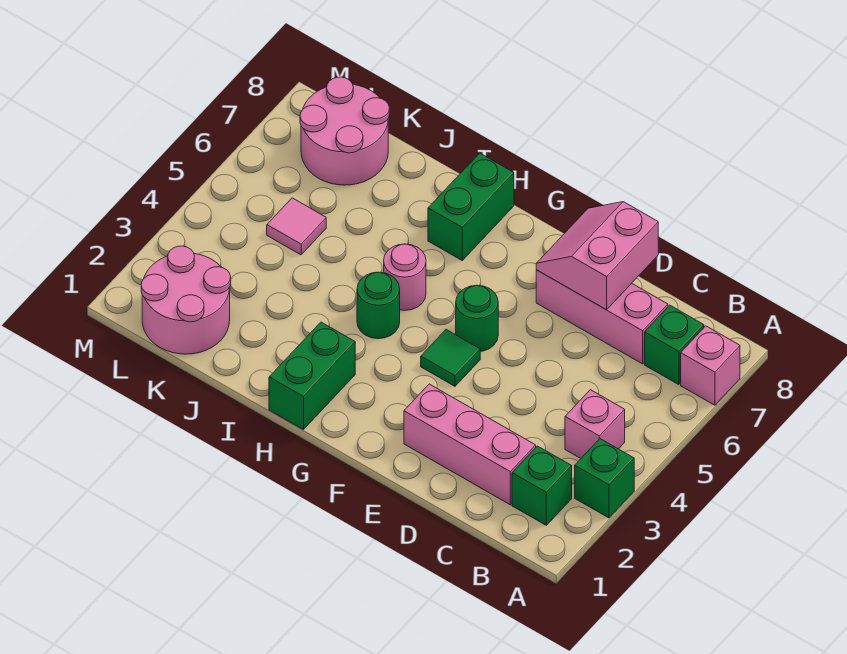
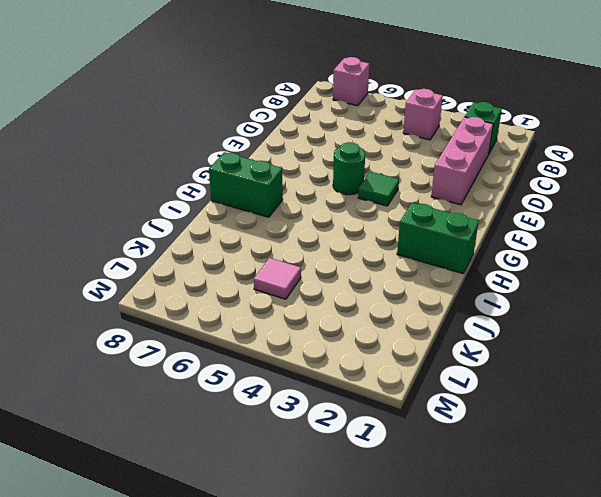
none -> green 1x1 brick [575,439,634,518]
none -> green 1x1 brick [645,305,704,385]
none -> pink 1x3 brick [536,270,668,364]

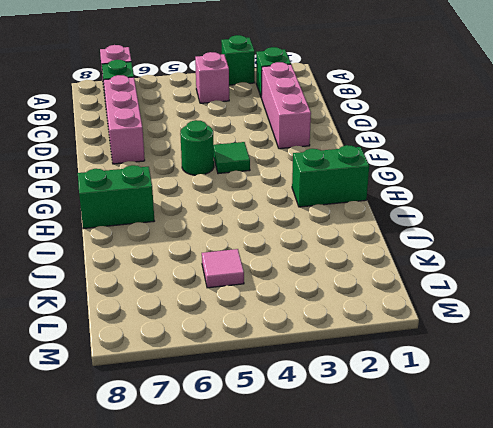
none -> green 1x1 round brick [357,272,400,339]
none -> pink 1x1 round brick [384,244,426,310]
none -> pink 2x2 round brick [141,246,231,354]

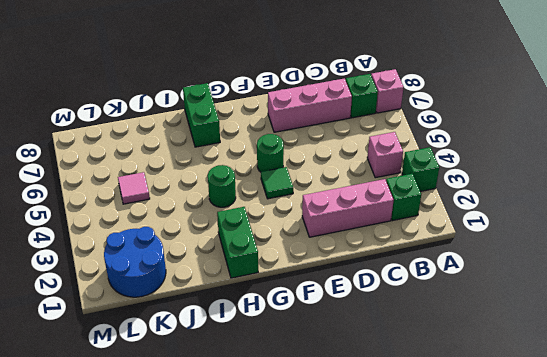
blue 2x2 round brick [104,227,166,297] -> pink 2x2 round brick [141,246,231,354]
none -> pink 1x1 round brick [384,244,426,310]
none -> pink 2x2 round brick [300,77,389,185]
none -> pink 2x2 slope [536,202,658,310]

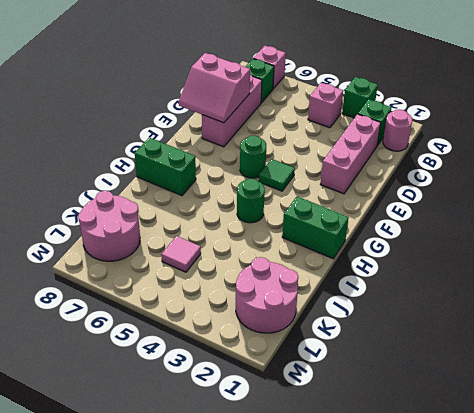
pink 1x1 round brick [383,109,412,151] -> pink 1x1 round brick moved to [384,244,426,310]

